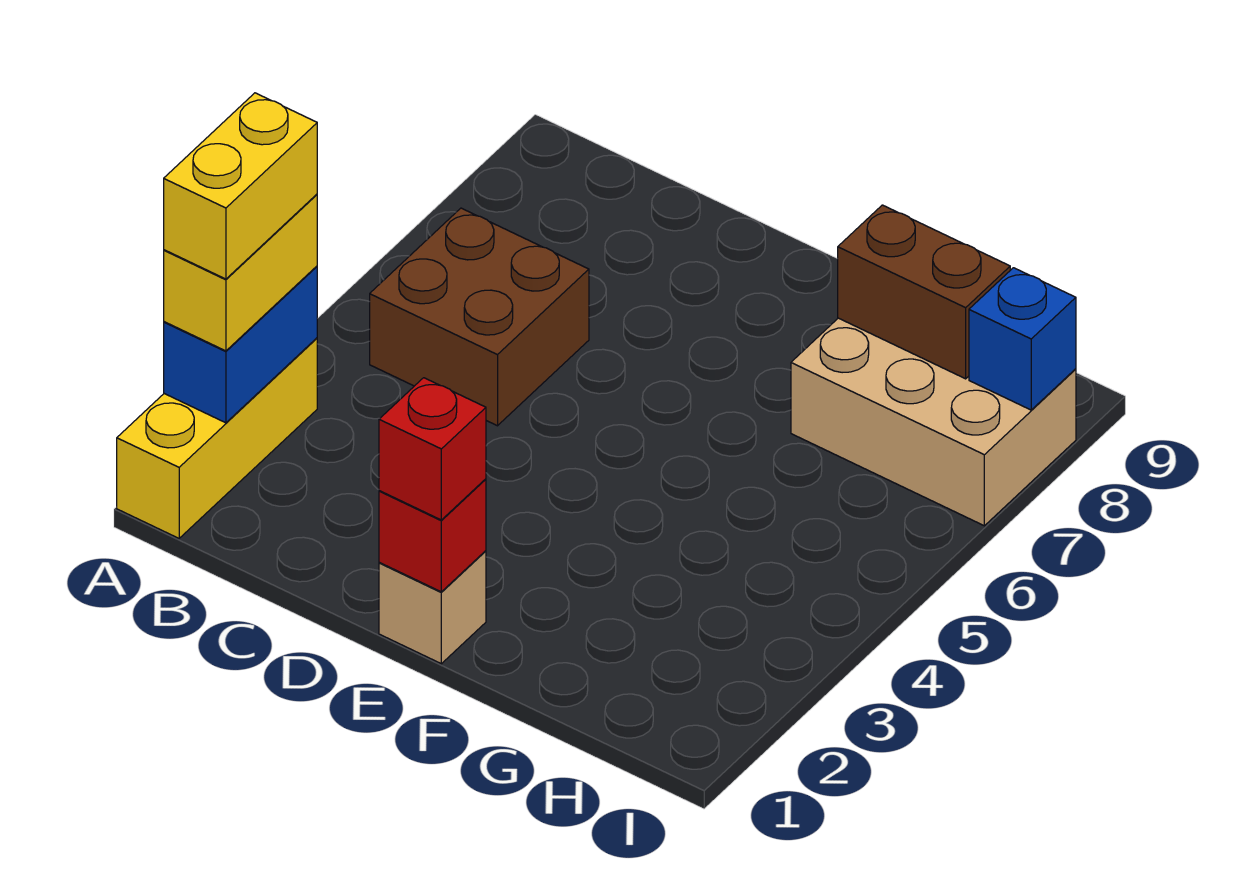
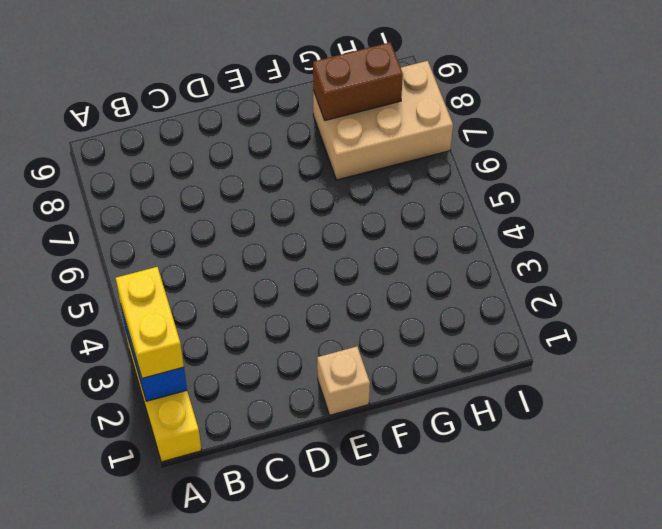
none -> brown 2x2 brick [370,208,589,426]
none -> red 1x1 brick [379,479,486,592]

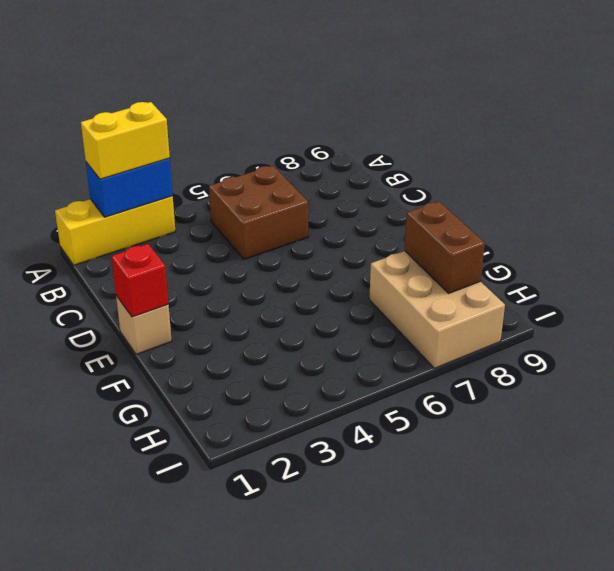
none -> blue 1x1 brick [969,268,1076,410]
none -> red 1x1 brick [379,378,486,520]

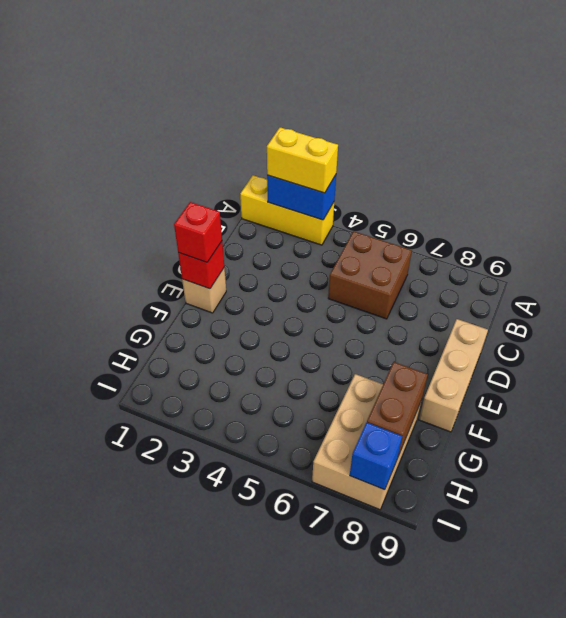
tan 1x3 brick [419,319,488,432] -> none
none -> yellow 1x2 brick [164,93,317,279]

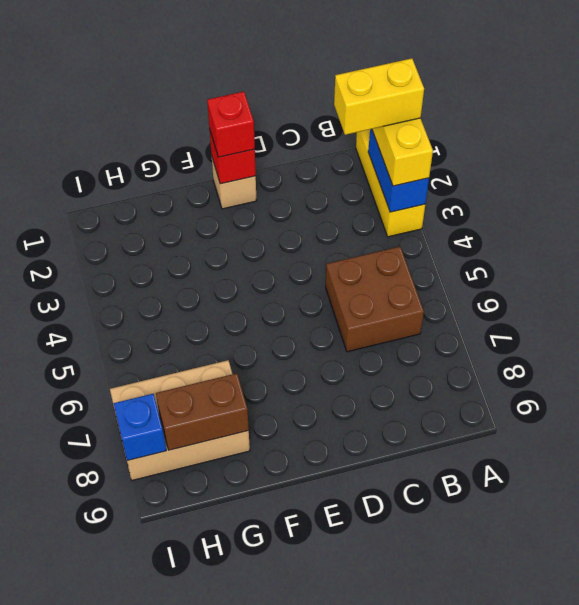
yellow 1x2 brick [334,58,424,135] -> yellow 1x2 brick turned to [164,93,317,279]

